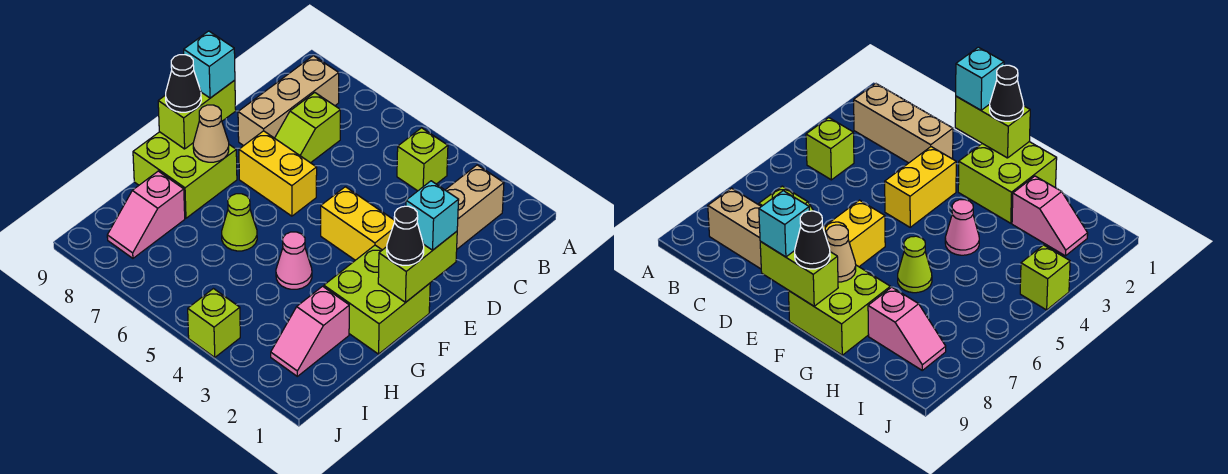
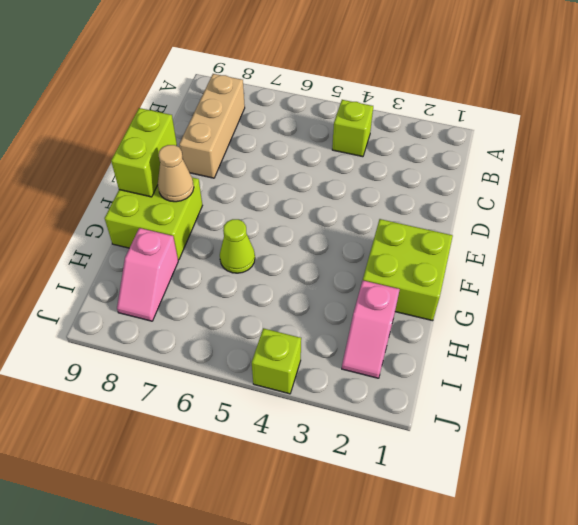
none -> tan 1x3 brick [446,165,504,249]
none -> lime 1x2 slope [275,93,340,163]
none -> yellow 1x2 brick [321,187,395,260]

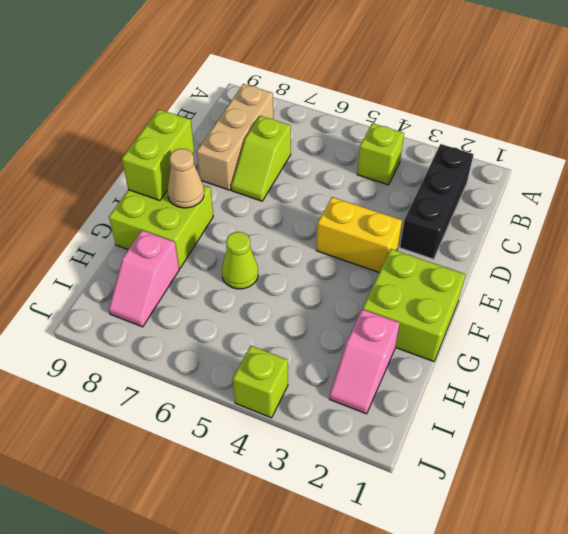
black 1x3 brick [400,144,474,259] -> tan 1x3 brick [446,165,504,249]
none -> yellow 1x2 brick [239,131,317,216]
none -> pink 1x1 cone [276,232,312,289]
none -> lime 1x2 brick [378,231,457,302]

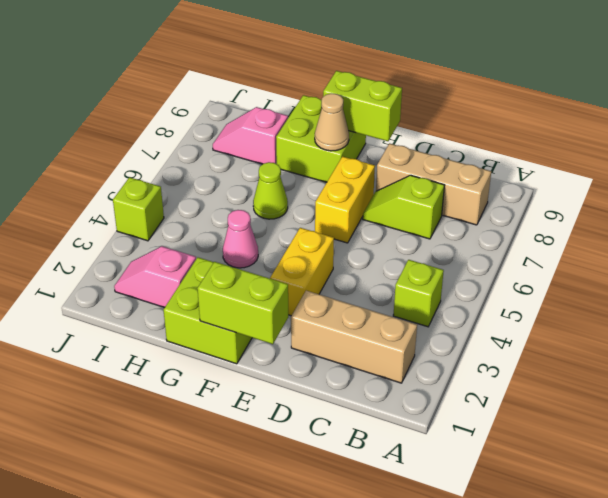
none -> cyan 1x1 brick [406,181,459,250]
none -> cyan 1x1 brick [184,31,235,98]
none -> black 1x1 cone [387,206,424,265]

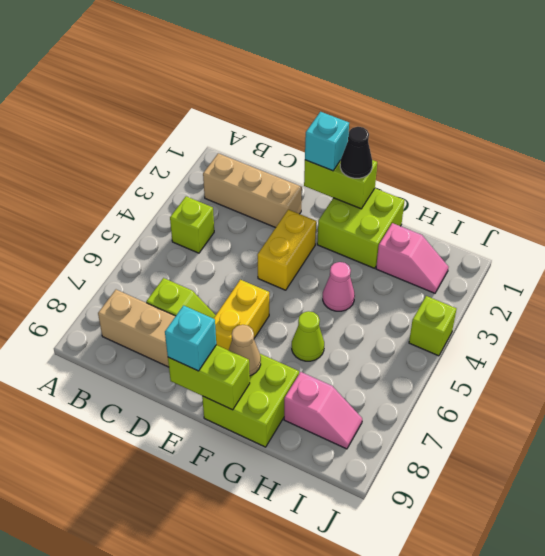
none -> black 1x1 cone [166,55,201,112]

